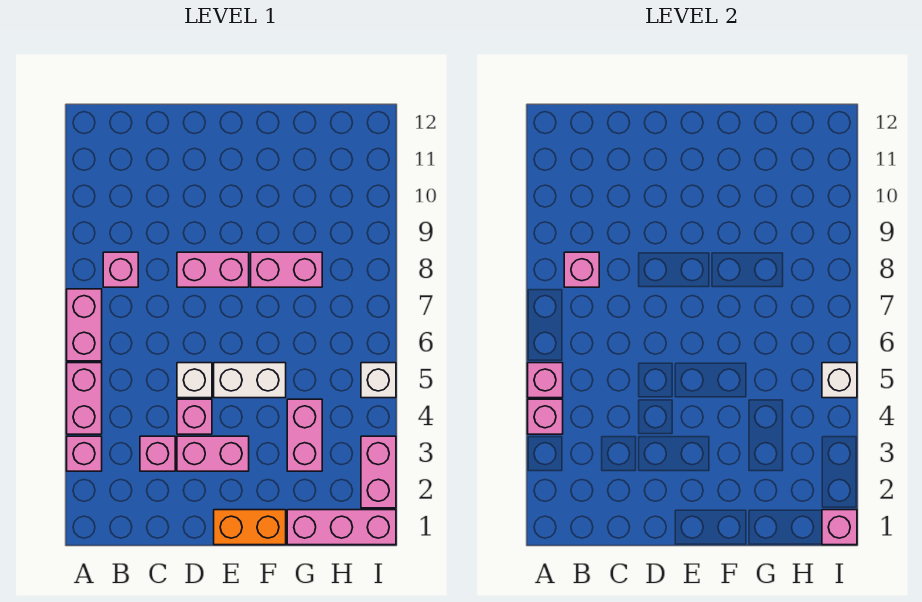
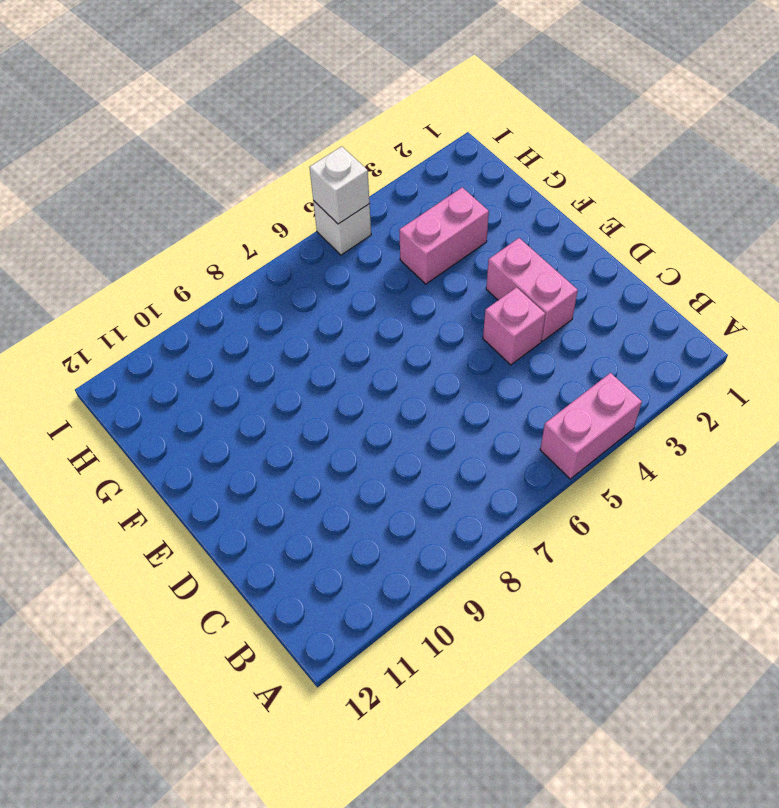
none -> pink 1x1 brick [67,436,102,471]
none -> pink 1x2 brick [67,289,102,361]
none -> pink 1x1 brick [103,252,138,287]

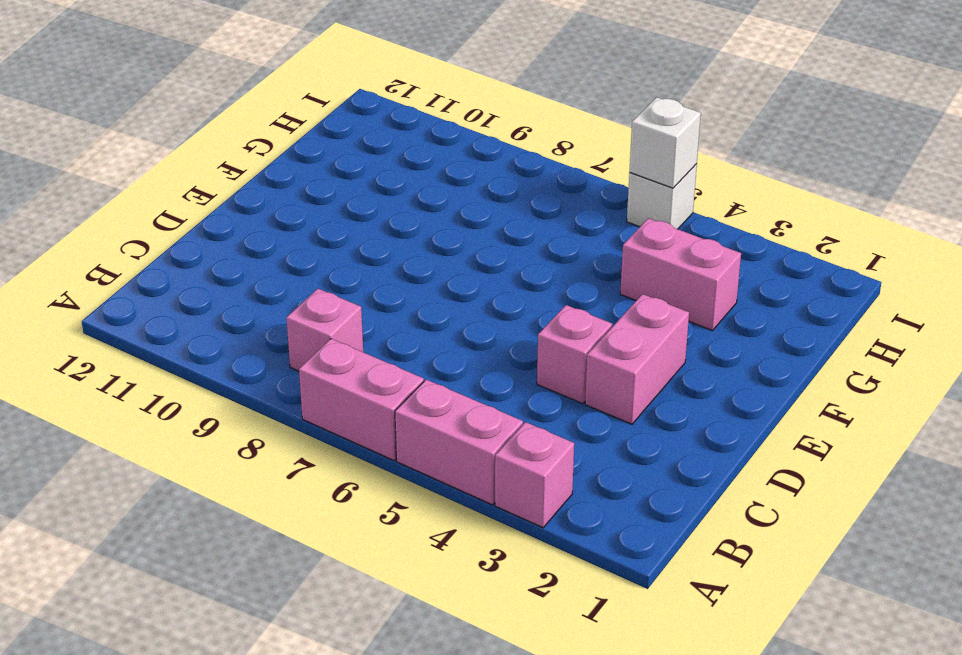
none -> pink 1x1 brick [140,436,175,471]
none -> white 1x1 brick [177,363,212,398]
none -> pink 1x2 brick [177,252,249,287]

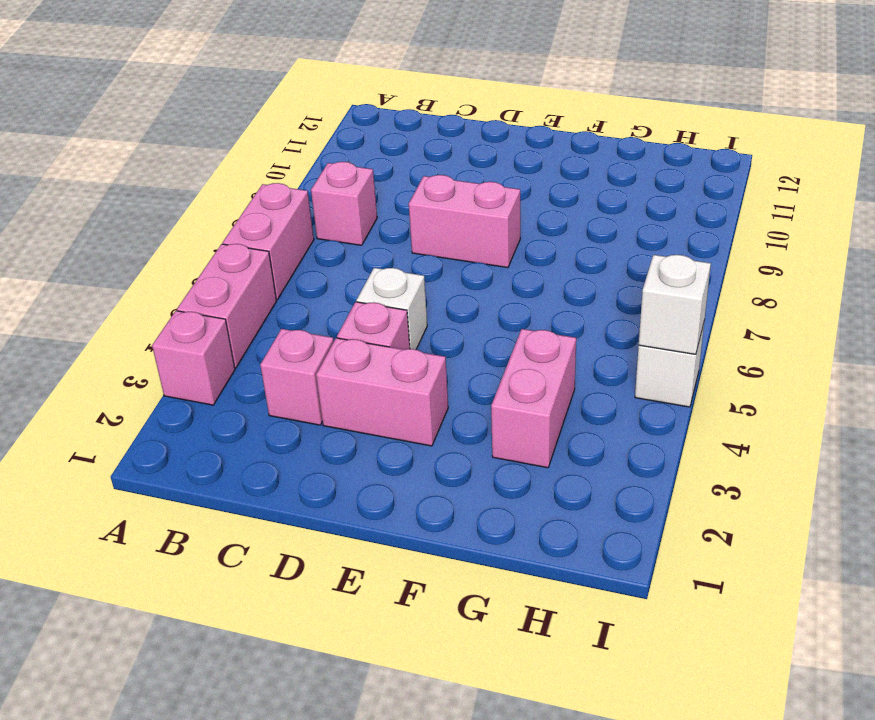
none -> orange 1x2 brick [214,510,286,545]
none -> white 1x2 brick [214,363,286,398]
none -> pink 1x2 brick [251,252,322,287]

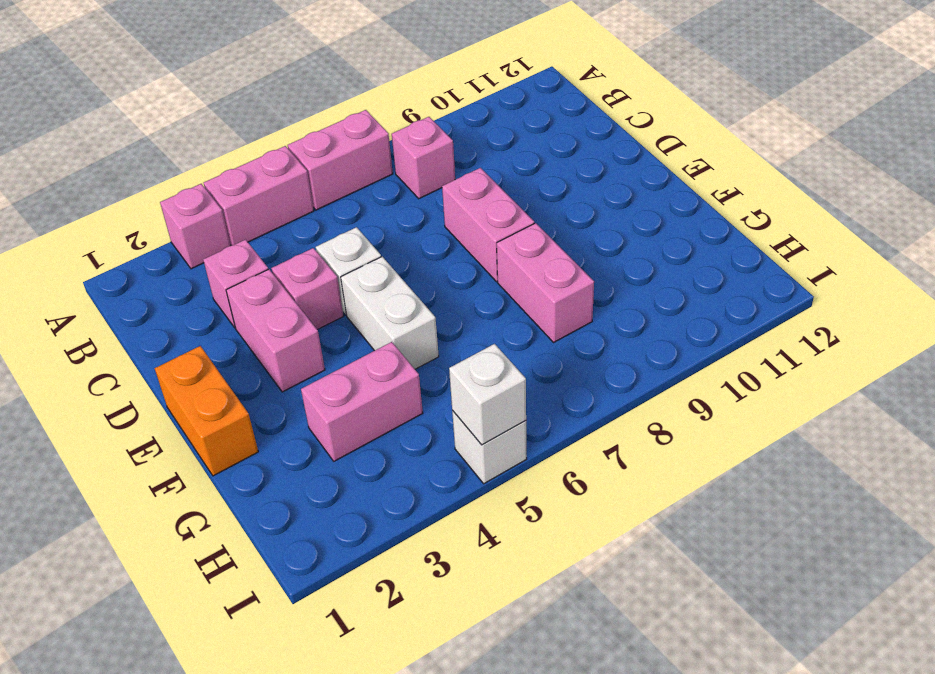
none -> pink 1x3 brick [287,510,396,545]
none -> pink 1x2 brick [361,436,396,508]
none -> pink 1x1 brick [528,399,563,434]

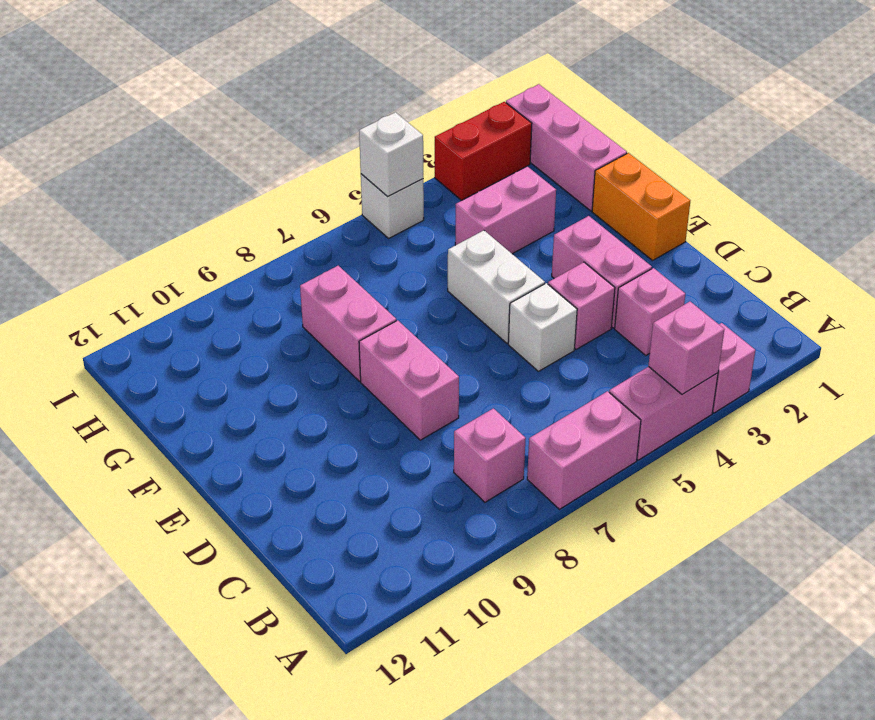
red 1x2 brick [435,102,532,200] -> pink 1x2 brick [361,436,396,508]
none -> pink 1x1 brick [528,363,563,398]
none -> pink 1x1 brick [564,252,599,287]
none -> pink 1x1 brick [822,510,857,545]

